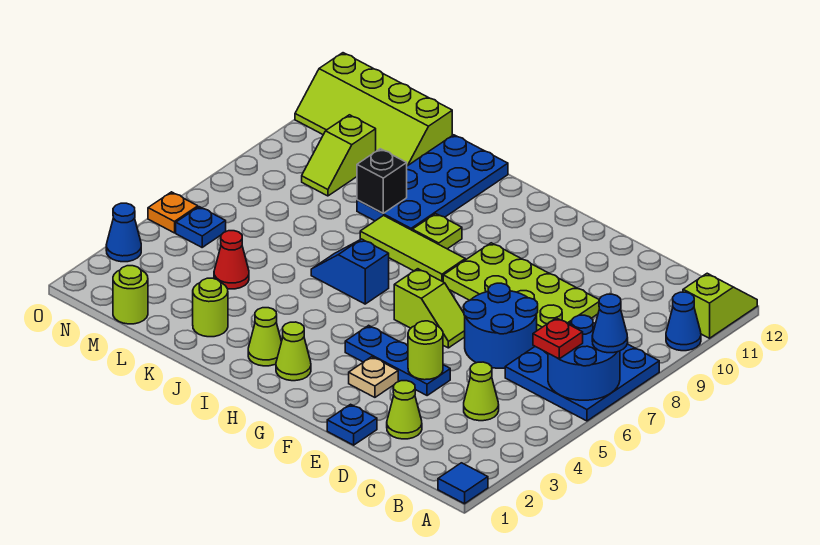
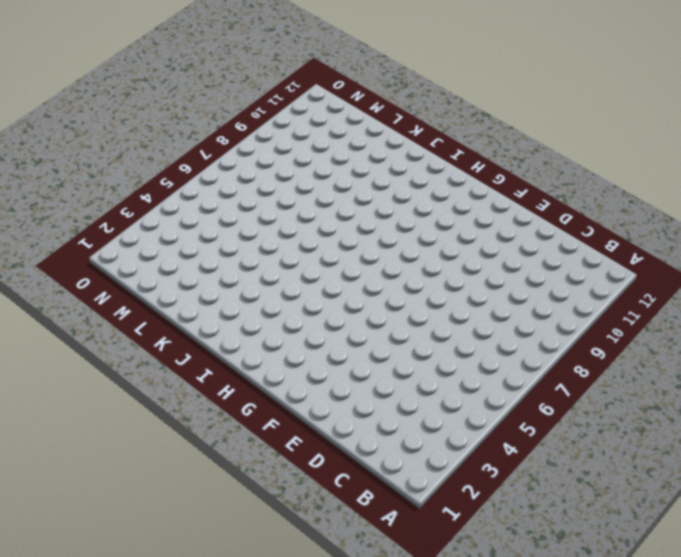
none -> blue 1x1 tile [438,463,488,504]
none -> blue 3x3 plate [505,322,659,421]
none -> blue 1x1 cone [666,292,701,351]
none -> lime 1x2 slope [683,273,757,338]

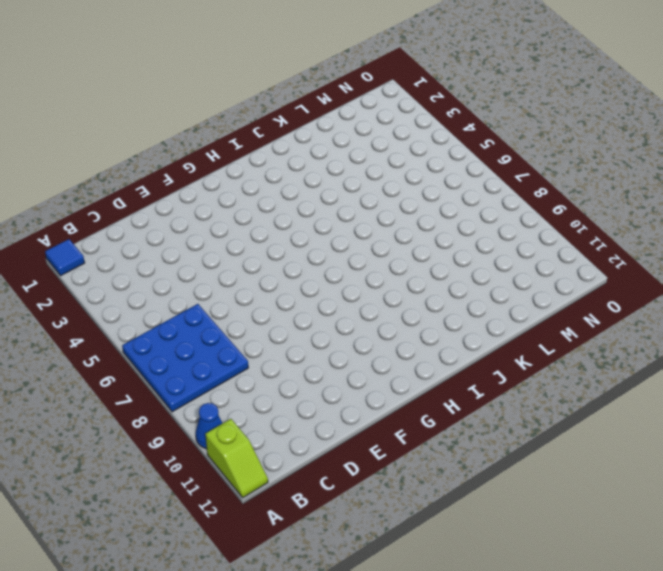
none -> lime 1x1 cone [464,362,499,421]
none -> lime 1x1 cone [387,381,422,439]
none -> blue 2x2 round brick [464,283,538,368]
none -> lime 2x4 plate [443,243,599,331]

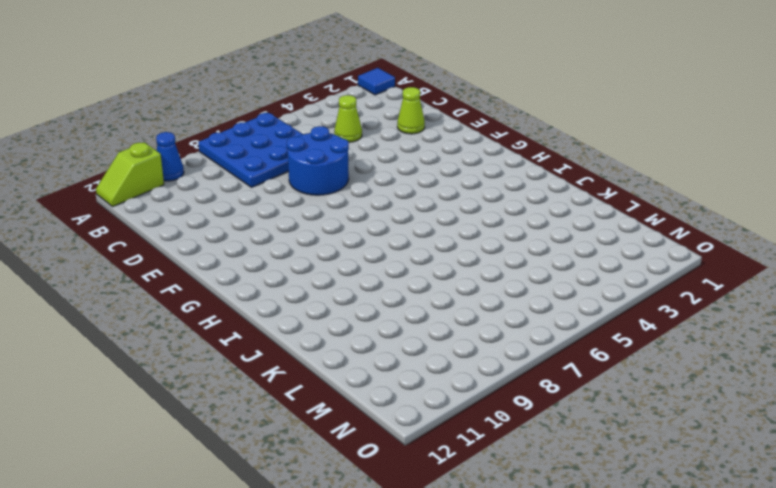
none -> lime 2x4 plate [443,243,599,331]
none -> blue 1x1 plate [327,404,377,445]
none -> blue 1x3 plate [345,325,450,396]
none -> tan 1x1 plate [349,357,398,397]

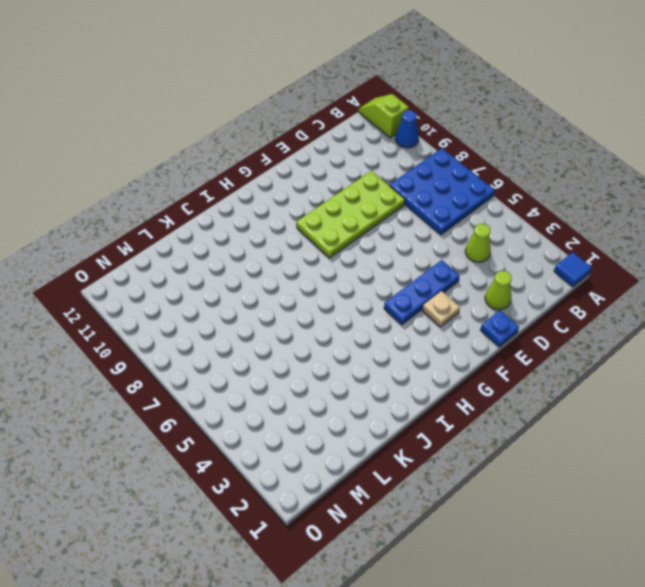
none -> blue 2x2 round brick [464,283,538,368]
none -> lime 1x2 slope [394,269,465,348]
none -> lime 1x1 cone [276,322,311,381]
none -> lime 1x3 tile [360,216,465,282]

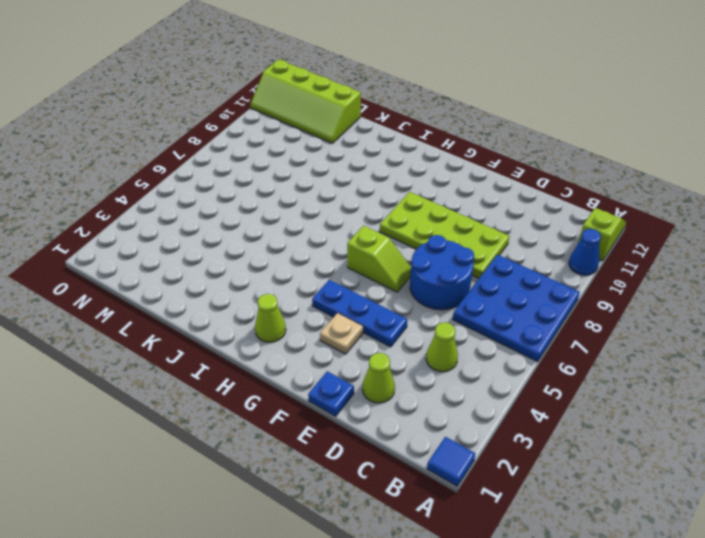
none -> lime 1x3 tile [360,216,465,282]
none -> lime 1x1 cone [248,308,282,366]
none -> blue 1x2 slope [311,239,389,304]
none -> lime 1x1 plate [412,214,462,249]

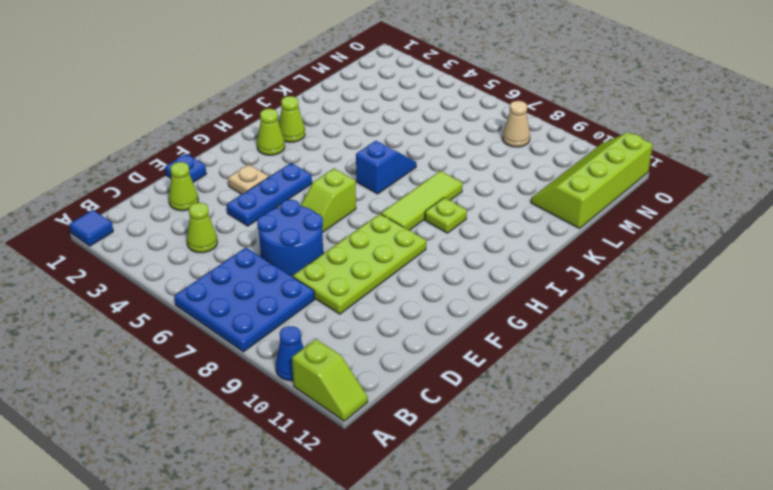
tan 1x1 cone [502,101,530,147] -> none
none -> blue 2x4 plate [357,135,508,230]
none -> lime 1x1 round brick [193,278,228,337]
none -> red 1x1 cone [214,231,249,289]
none -> lime 1x1 round brick [113,266,148,324]

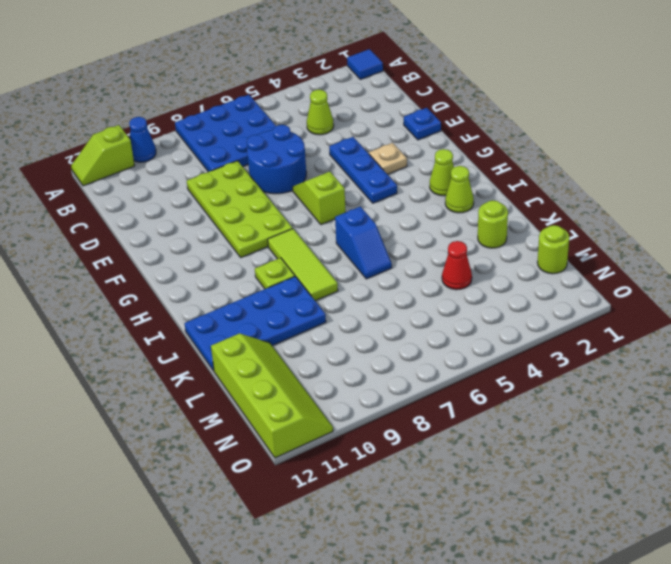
none -> lime 1x1 cone [387,381,422,439]
none -> lime 1x2 slope [302,115,376,196]
none -> blue 1x1 plate [176,207,226,247]
none -> blue 1x1 cone [106,203,141,262]

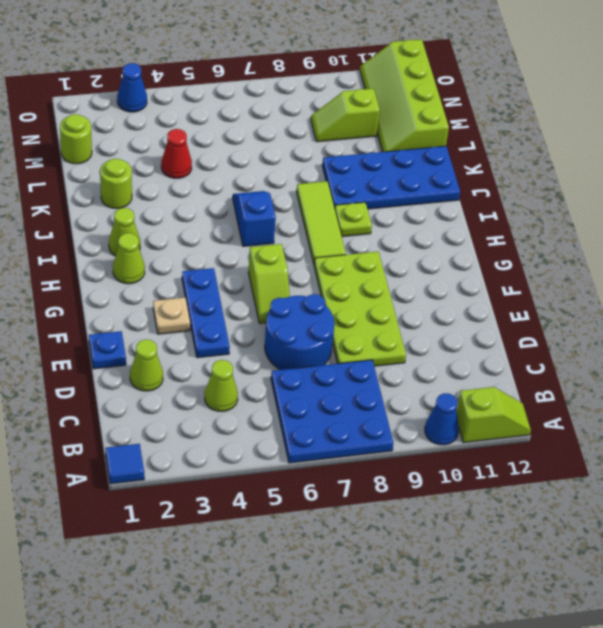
none -> blue 1x1 plate [176,207,226,247]
none -> orange 1x1 plate [148,192,198,233]
none -> blue 2x2 round brick [548,315,620,400]
none -> lime 1x1 round brick [408,321,443,380]

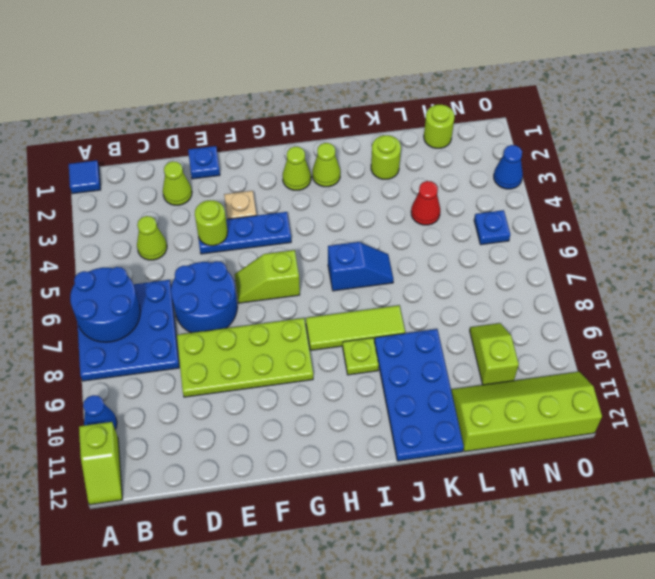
none -> orange 1x1 plate [148,192,198,233]
none -> black 1x1 brick [357,149,407,213]
none -> blue 1x1 cone [592,294,628,353]
none -> red 1x1 plate [533,318,583,359]

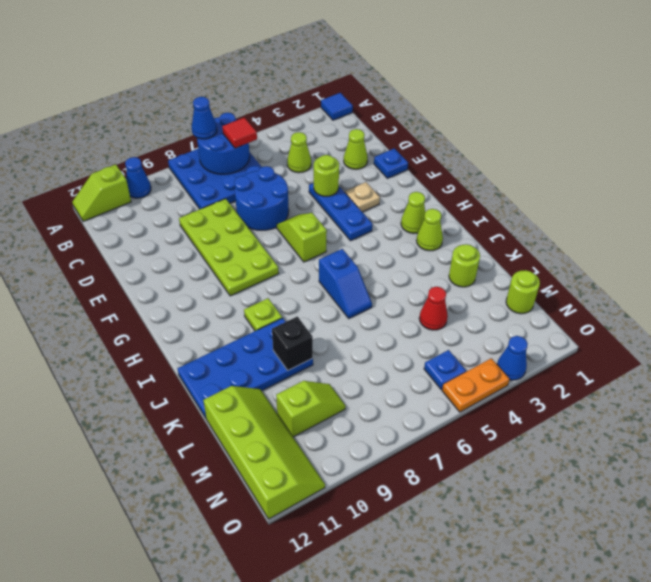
red 1x1 tile [222,117,257,148] -> red 1x1 plate [533,318,583,359]
orange 1x2 plate [442,358,510,412] -> orange 1x1 plate [148,192,198,233]
none -> lime 1x3 tile [360,216,465,282]

